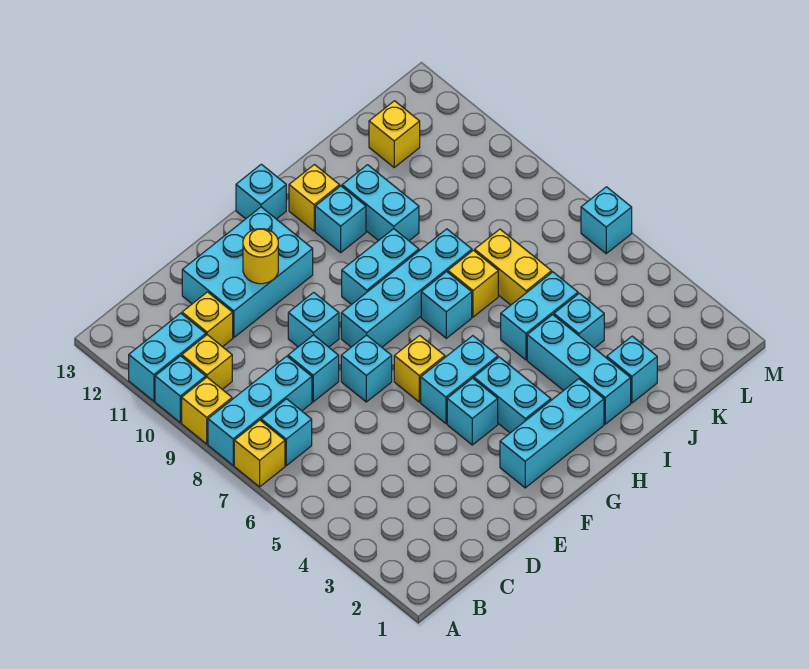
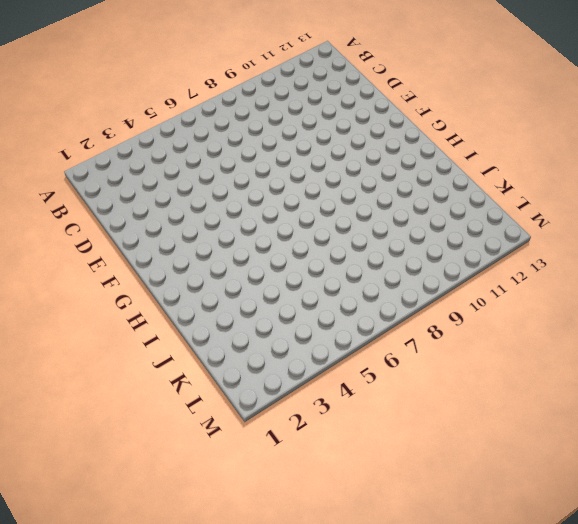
none -> yellow 1x1 brick [234,420,285,487]
none -> cyan 1x3 brick [208,356,312,465]
none -> yellow 1x1 brick [182,377,232,444]
none -> cyan 1x1 brick [155,356,206,422]

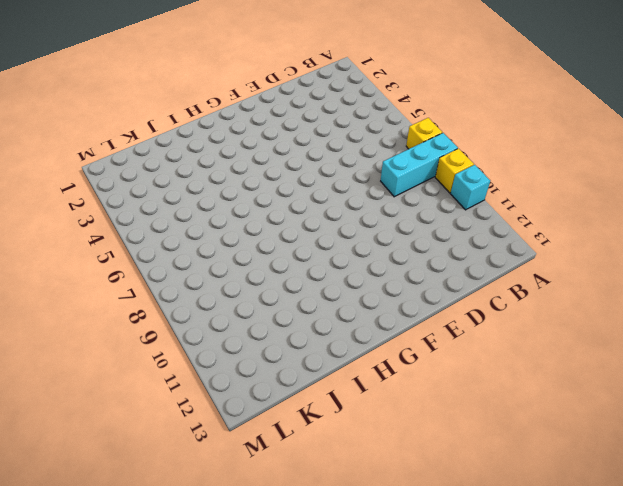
none -> cyan 1x2 brick [129,313,206,401]
none -> cyan 1x1 brick [261,399,312,466]
none -> yellow 1x1 brick [182,335,232,389]
none -> yellow 1x1 brick [182,292,233,347]

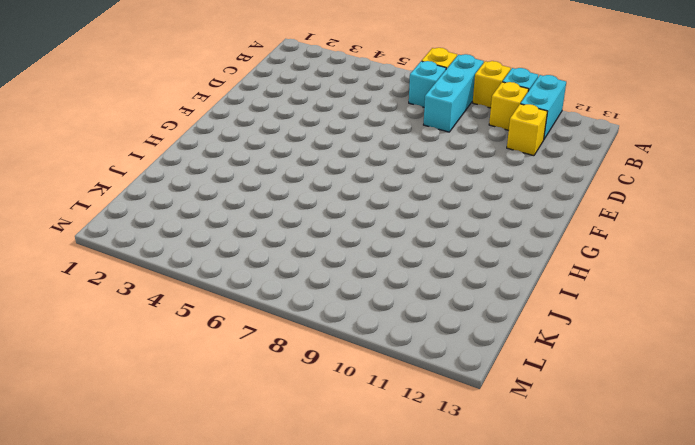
none -> cyan 1x1 brick [288,335,339,402]
none -> cyan 2x3 brick [182,207,313,337]
none -> cyan 1x1 brick [341,335,392,402]
none -> cyan 1x1 brick [288,292,339,347]

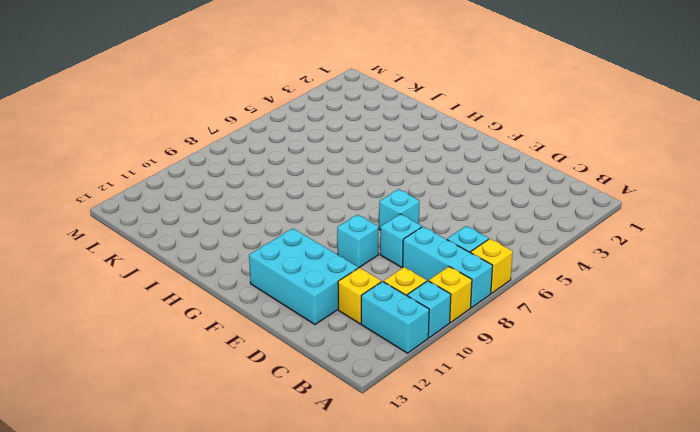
none -> cyan 1x3 brick [500,379,604,488]
none -> cyan 1x1 brick [447,378,498,445]
none -> cyan 1x2 brick [421,336,498,424]
none -> yellow 1x1 brick [394,335,445,402]

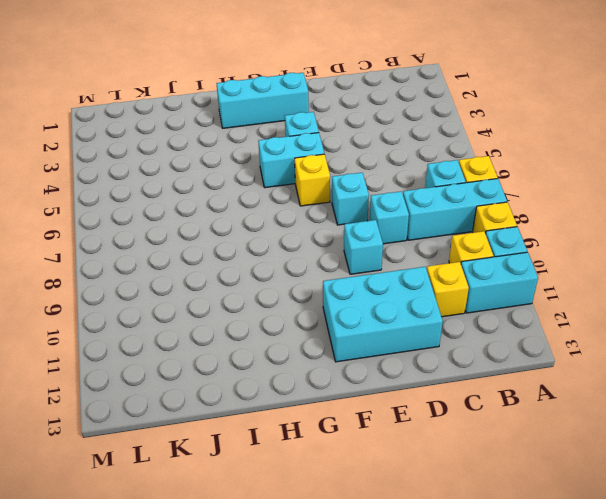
none -> cyan 1x4 brick [341,229,472,347]
none -> cyan 1x2 brick [474,357,551,433]
none -> cyan 1x2 brick [342,229,419,305]
none -> cyan 1x1 brick [236,164,286,219]

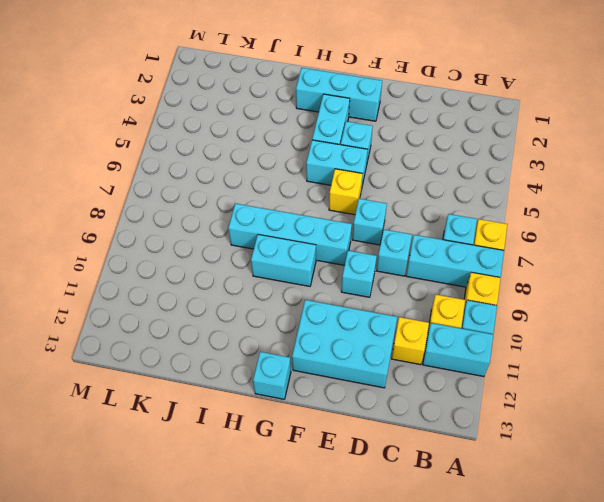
none -> cyan 1x1 brick [421,272,472,338]
none -> cyan 1x1 brick [315,186,366,253]
none -> yellow 1x1 brick [289,165,340,231]
none -> cyan 1x3 brick [527,315,631,424]

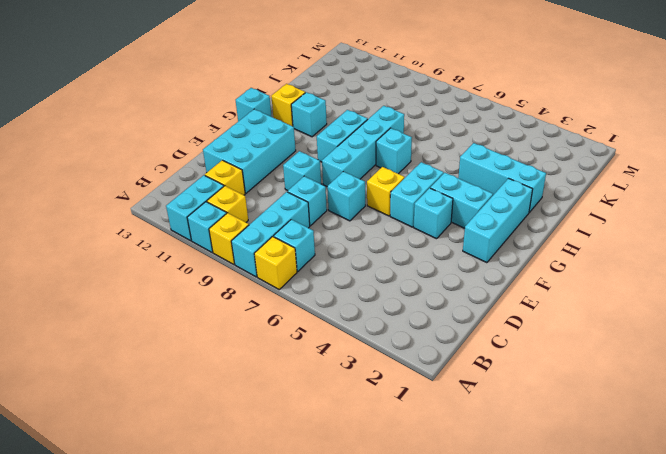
none -> cyan 1x2 brick [501,272,578,360]
none -> yellow 1x1 brick [448,250,498,317]
none -> cyan 1x2 brick [342,165,419,241]
none -> cyan 1x1 brick [607,336,657,403]

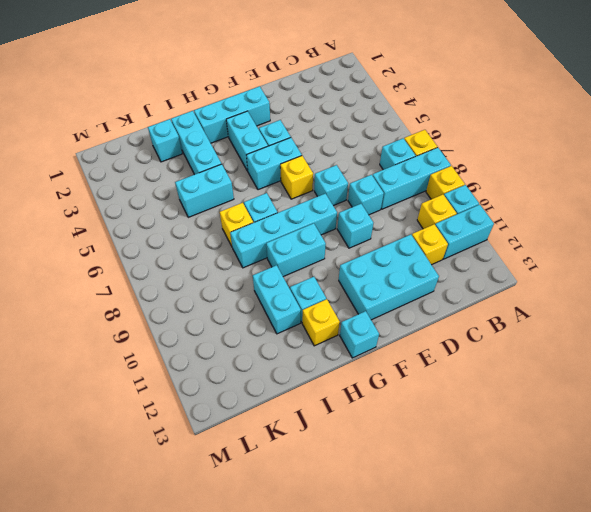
none -> cyan 1x1 brick [554,293,604,348]
none -> yellow 1x2 brick [475,229,552,305]
none -> yellow 1x1 brick [369,101,420,167]
none -> cyan 1x1 brick [581,187,632,254]

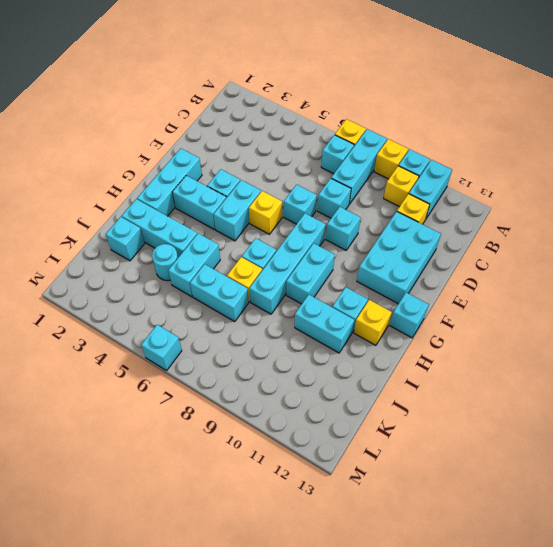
cyan 1x1 round brick [152,244,178,281] -> cyan 1x1 brick [554,293,604,348]
cyan 1x2 brick [190,264,249,321] -> yellow 1x2 brick [475,229,552,305]
none -> yellow 1x1 brick [369,101,420,167]
none -> yellow 1x1 round brick [243,229,278,284]

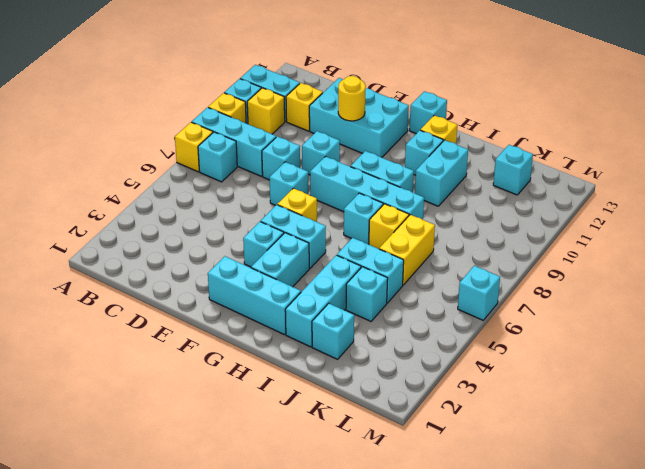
cyan 1x1 brick [493,145,533,195] -> yellow 1x1 brick [369,101,420,167]

